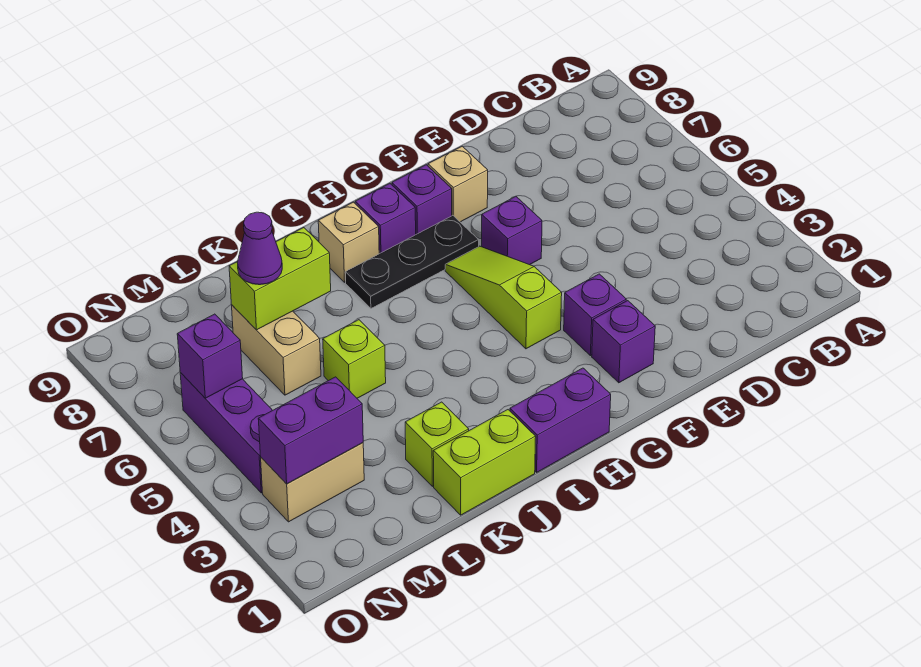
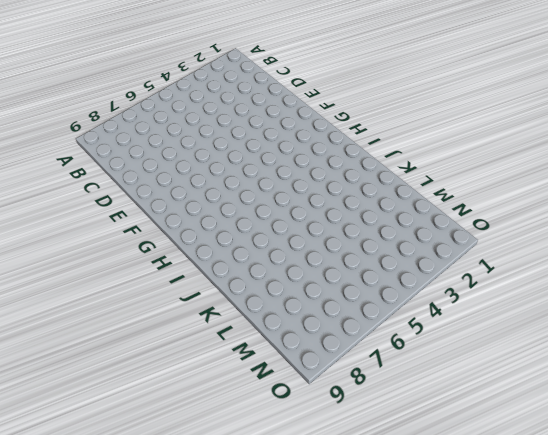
none -> purple 1x1 brick [592,301,655,383]
none -> purple 1x1 brick [564,274,626,356]
none -> purple 1x1 brick [482,196,542,265]

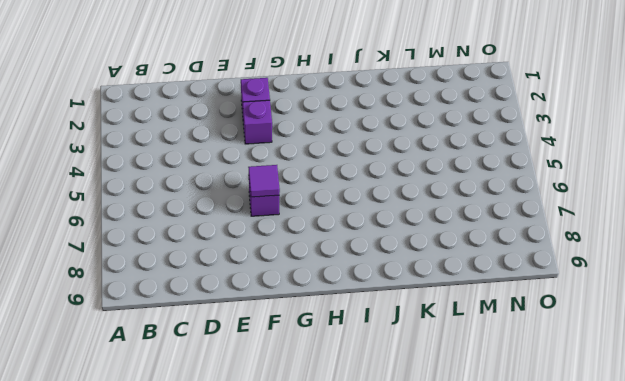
purple 1x1 tile [248,165,280,197] -> none
none -> tan 1x1 brick [428,146,488,222]
none -> lime 1x3 slope [445,246,562,349]
none -> black 1x3 plate [345,216,479,308]

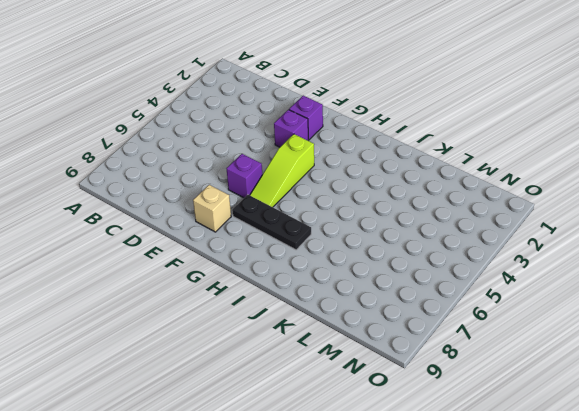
none -> purple 1x1 brick [392,165,452,234]
none -> purple 1x2 brick [510,368,611,472]
none -> purple 1x1 brick [355,184,416,254]

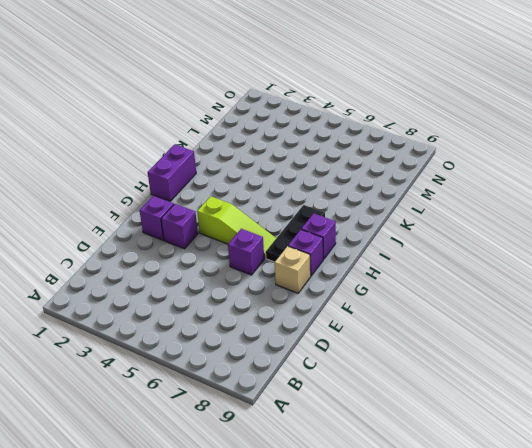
none -> tan 1x1 brick [318,202,379,282]
none -> lime 1x2 brick [433,410,536,515]
none -> lime 1x1 brick [405,402,469,486]

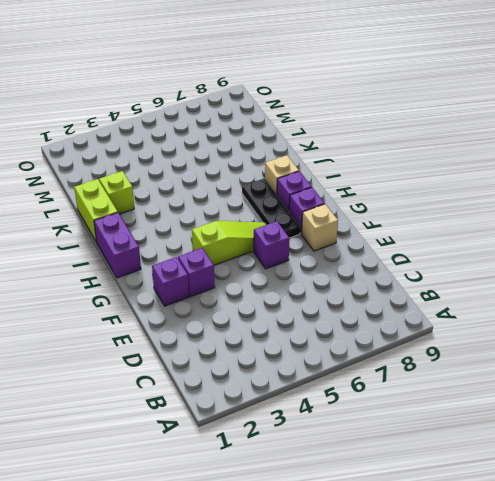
none -> lime 1x1 brick [323,320,386,398]
none -> tan 1x2 brick [232,305,321,395]
none -> tan 1x2 brick [261,443,364,522]

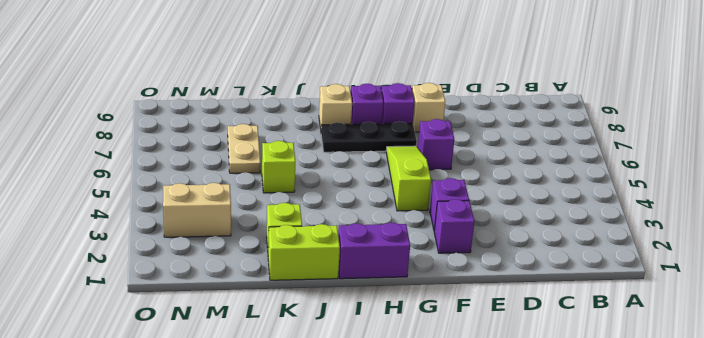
tan 1x2 plate [228,124,260,173] -> tan 1x2 brick [232,305,321,395]
none -> purple 1x3 brick [180,373,272,493]
none -> lime 1x2 brick [229,228,331,330]
none -> purple 1x2 brick [258,377,363,484]

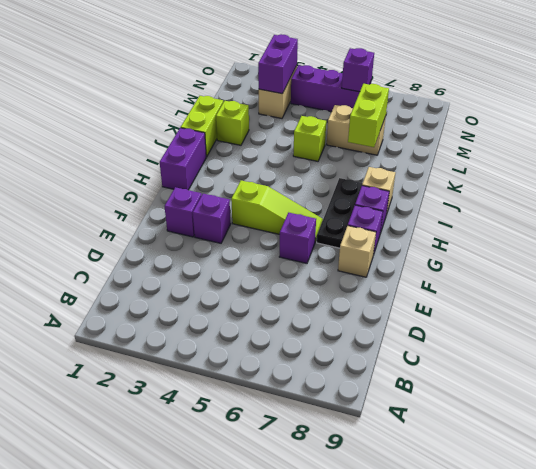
none -> purple 1x1 cone [237,212,282,285]

